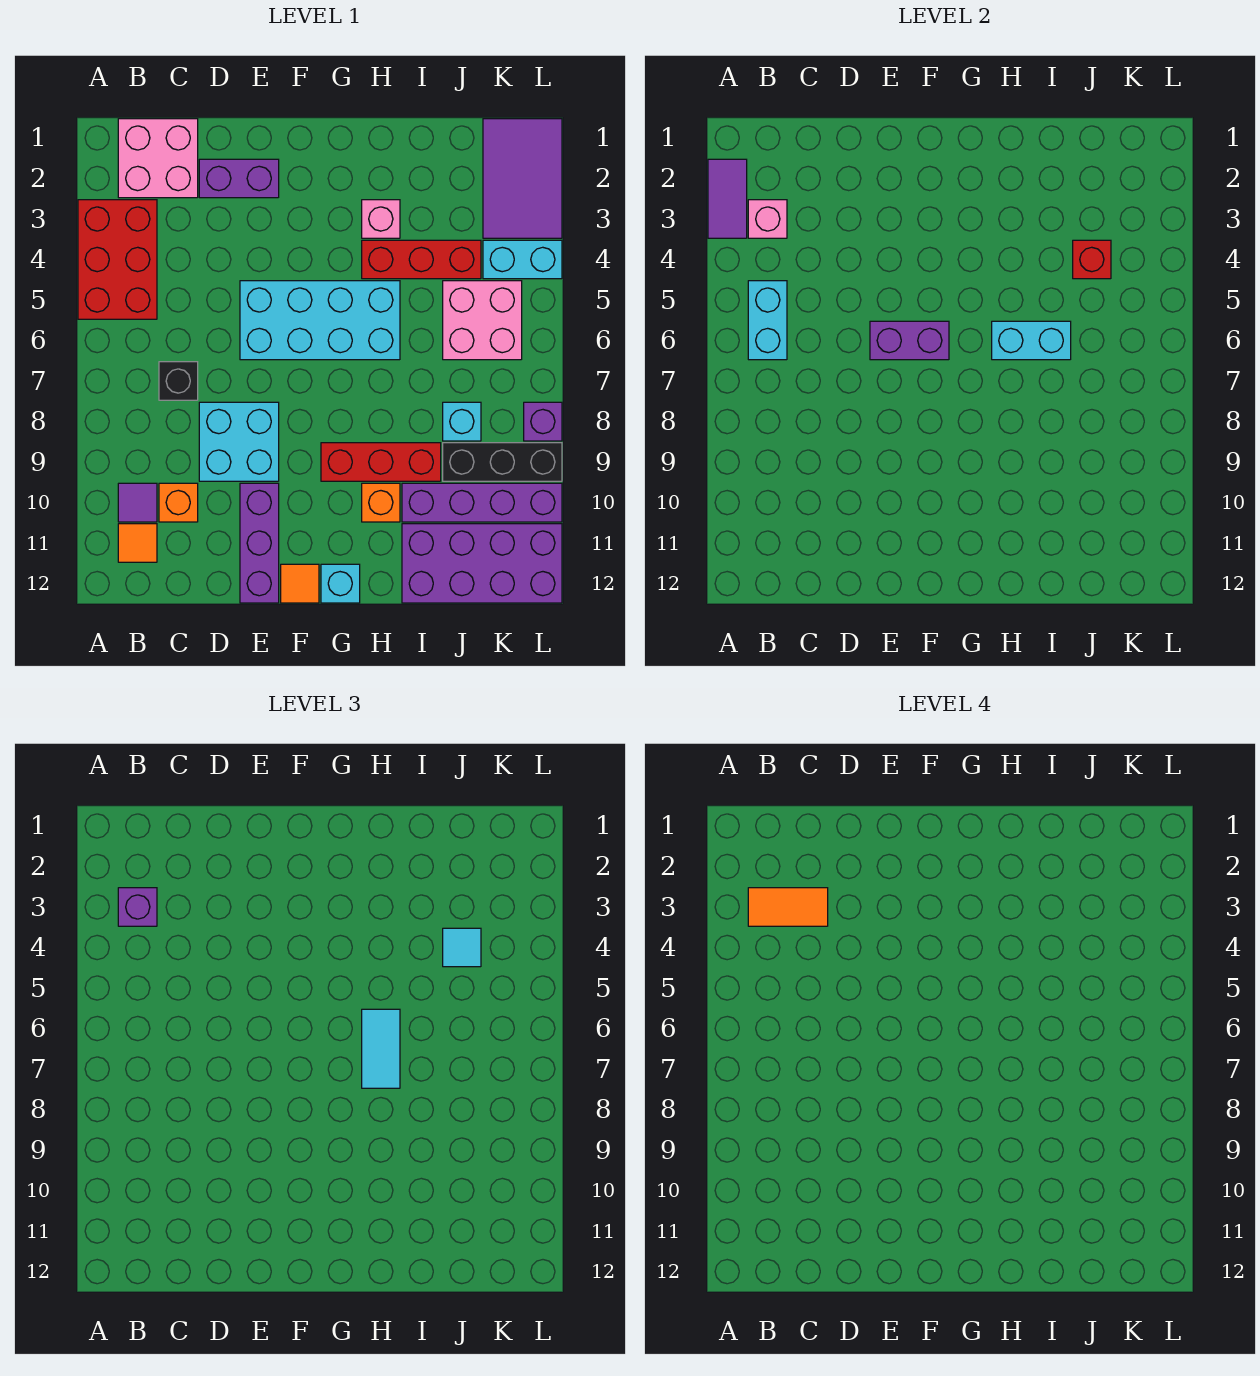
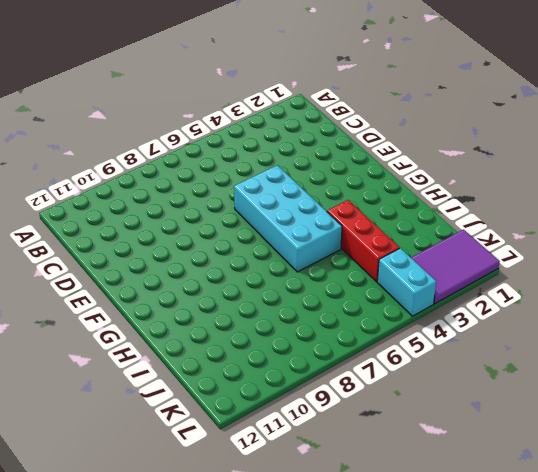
none -> red 2x3 brick [78,200,157,319]
none -> pink 2x2 brick [118,119,198,198]
none -> purple 1x1 tile [118,483,157,522]
none -> orange 1x1 tile [118,524,157,562]

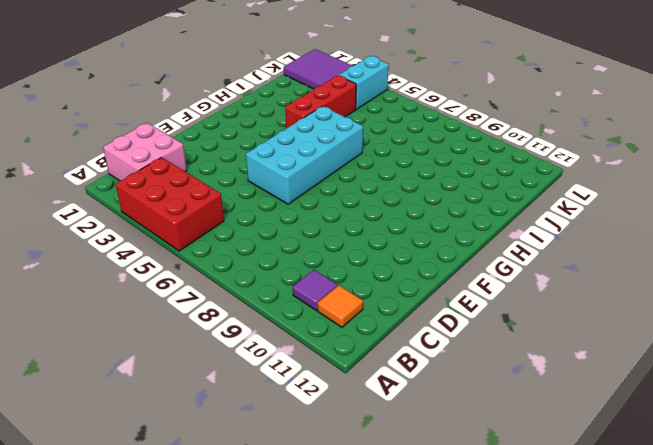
none -> black 1x1 brick [159,362,198,400]
none -> orange 1x1 brick [159,483,198,522]
none -> purple 1x2 brick [199,159,279,198]
none -> cyan 2x2 brick [199,402,279,481]

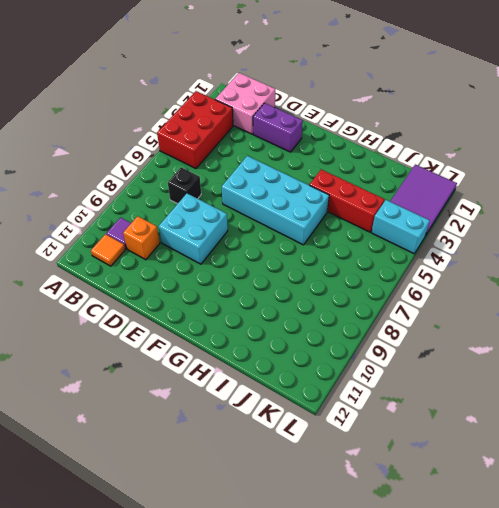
none -> purple 1x3 brick [240,483,279,603]
none -> orange 1x1 tile [281,564,319,603]
none -> red 1x3 brick [321,443,441,481]
none -> cyan 1x1 brick [321,564,360,603]

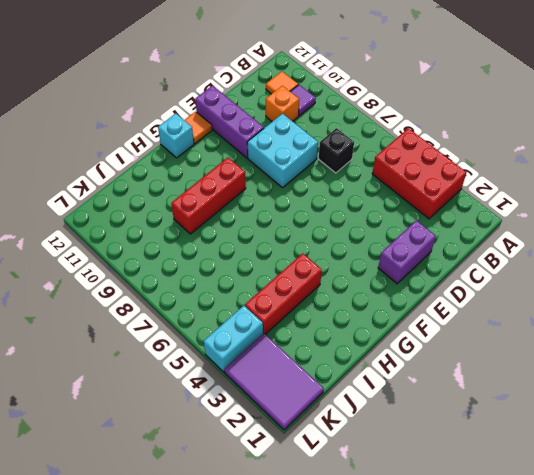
none -> pink 2x2 brick [118,119,198,198]
none -> cyan 2x4 brick [240,281,400,360]
none -> pink 1x1 brick [362,200,400,238]
none -> orange 1x1 brick [362,483,400,522]

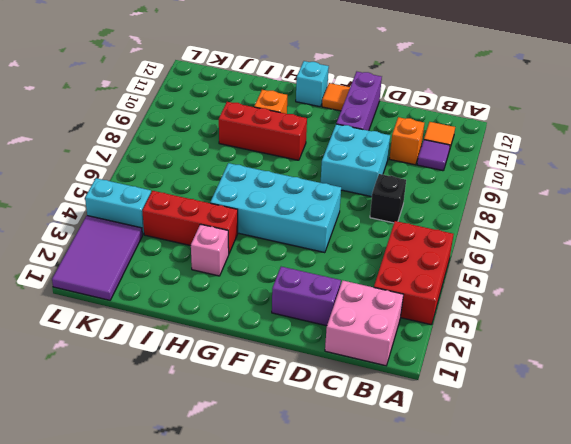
none -> purple 1x4 brick [402,483,562,522]
none -> purple 2x4 brick [402,524,562,603]
none -> pink 2x2 brick [443,281,522,360]
none -> cyan 1x1 brick [443,402,481,441]

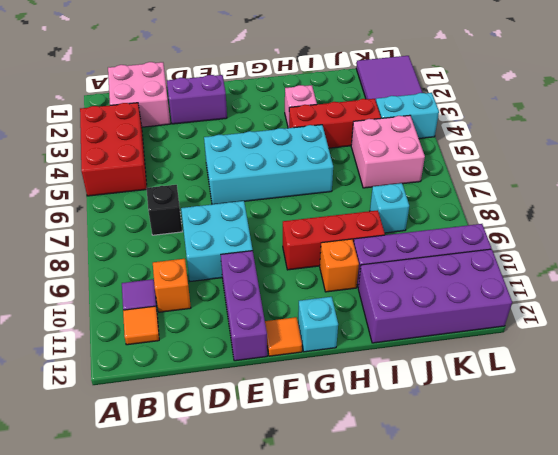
none -> black 1x3 brick [443,443,562,481]
none -> purple 1x1 brick [524,402,562,441]
none -> purple 1x2 tile [708,159,747,238]
none -> pink 1x1 brick [748,200,787,238]

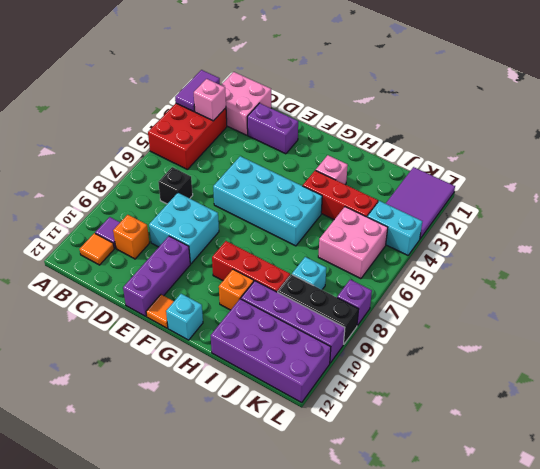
none -> cyan 1x2 brick [748,281,787,360]
none -> purple 1x2 brick [870,321,949,360]
none -> cyan 1x2 brick [992,321,1071,360]
none -> red 1x1 brick [1073,240,1111,279]

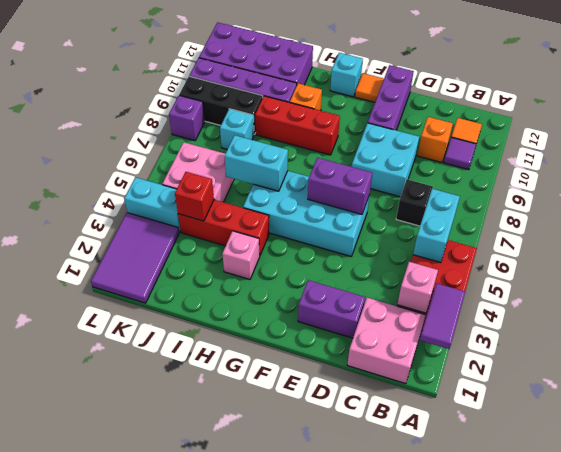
none -> purple 1x1 brick [118,888,157,926]
none -> cyan 1x2 tile [362,1009,400,1088]
none -> cyan 1x1 tile [443,928,481,967]
none -> orange 1x2 tile [748,888,828,926]

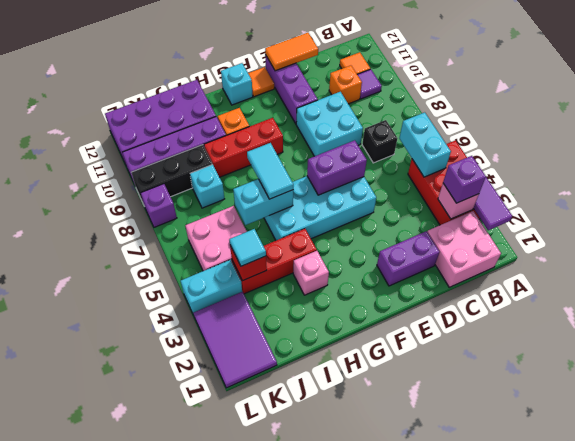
orange 1x2 tile [265,33,318,71] -> orange 1x2 tile moved to [748,888,828,926]

